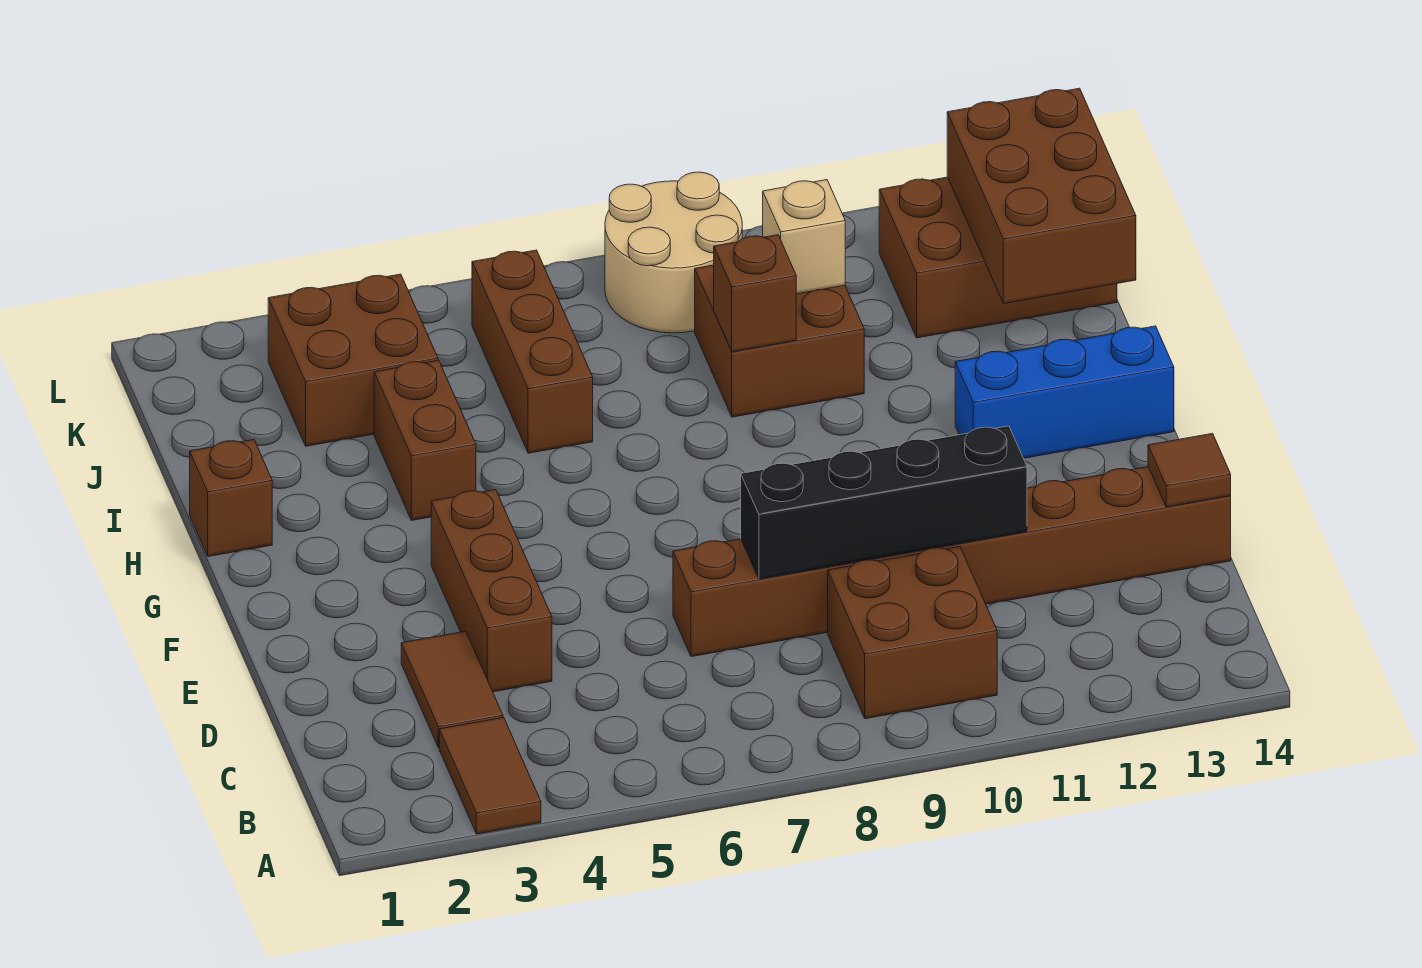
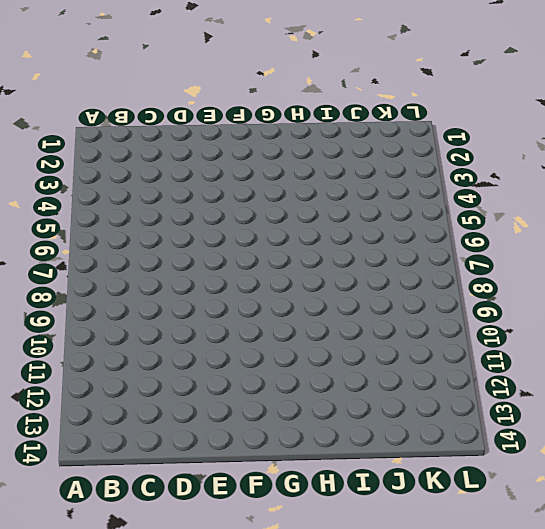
none -> brown 1x2 tile [439,717,541,834]
none -> brown 2x2 brick [828,547,997,719]
none -> brown 1x2 tile [401,631,503,748]

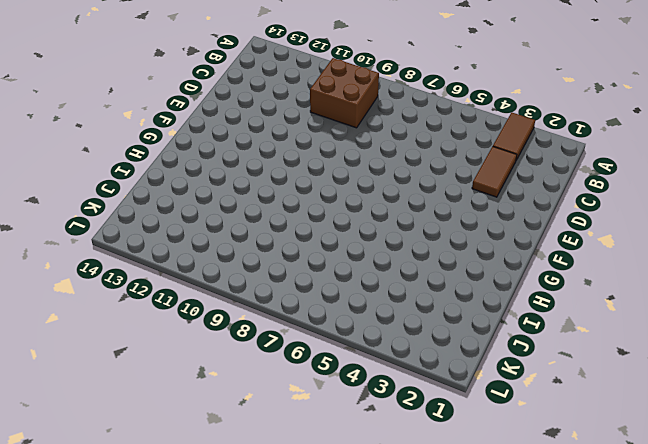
none -> brown 1x3 brick [431,490,552,692]
none -> brown 1x8 brick [673,467,1231,657]
none -> blue 1x3 brick [955,326,1174,458]

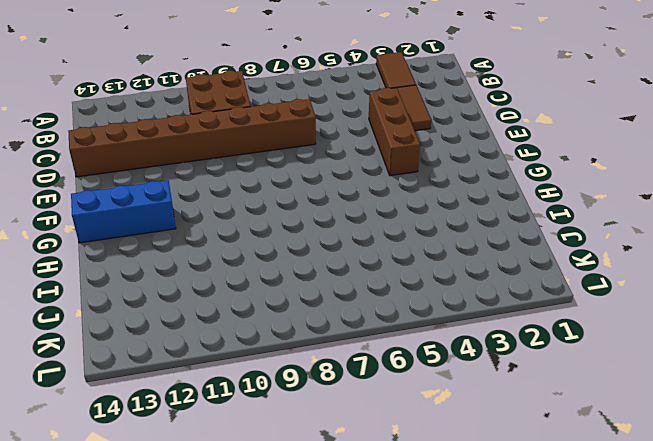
none -> brown 1x1 brick [190,440,272,557]
none -> brown 1x2 brick [374,360,476,520]
none -> brown 1x3 brick [472,250,593,453]

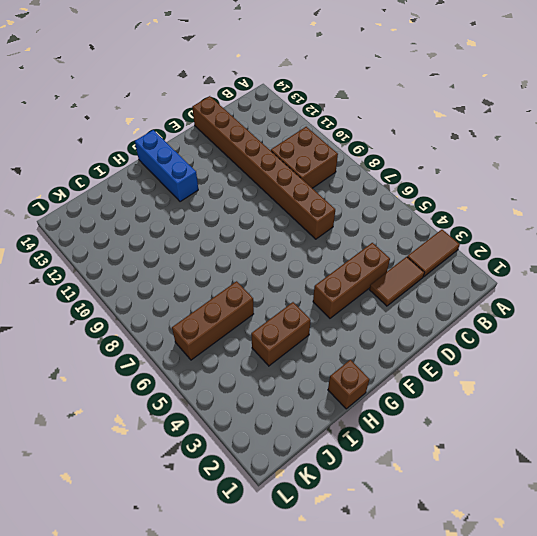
none -> brown 2x2 brick [695,265,864,417]
none -> brown 2x2 brick [268,274,438,446]
none -> brown 2x3 brick [879,177,1117,338]

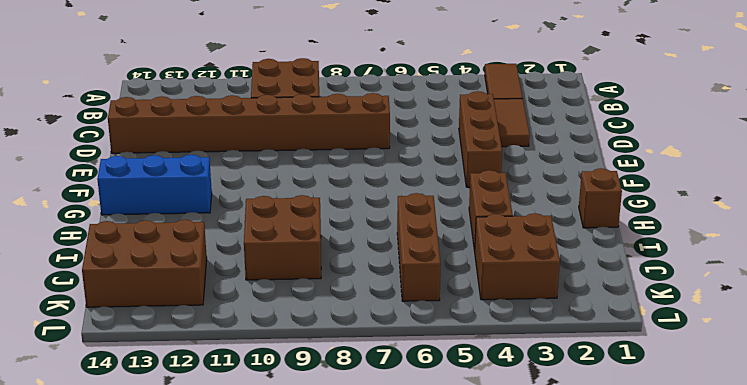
none -> tan 2x2 round brick [605,172,742,333]
none -> black 1x4 brick [741,426,1027,579]
none -> brown 1x1 tile [1148,433,1231,507]

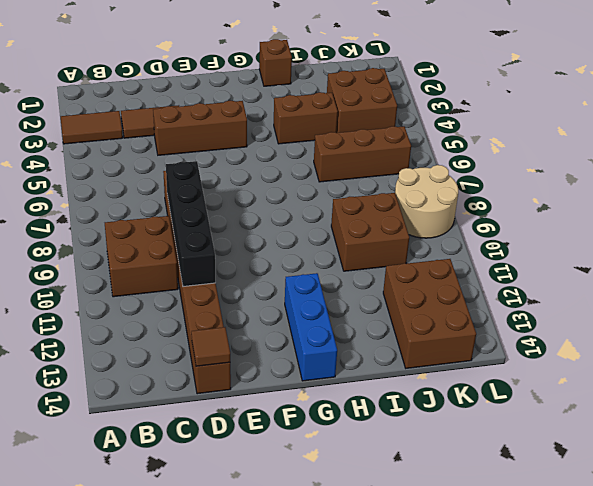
none -> brown 1x1 brick [714,235,796,352]
none -> brown 2x3 brick [947,88,1136,304]
none -> tan 1x1 brick [763,180,845,294]

